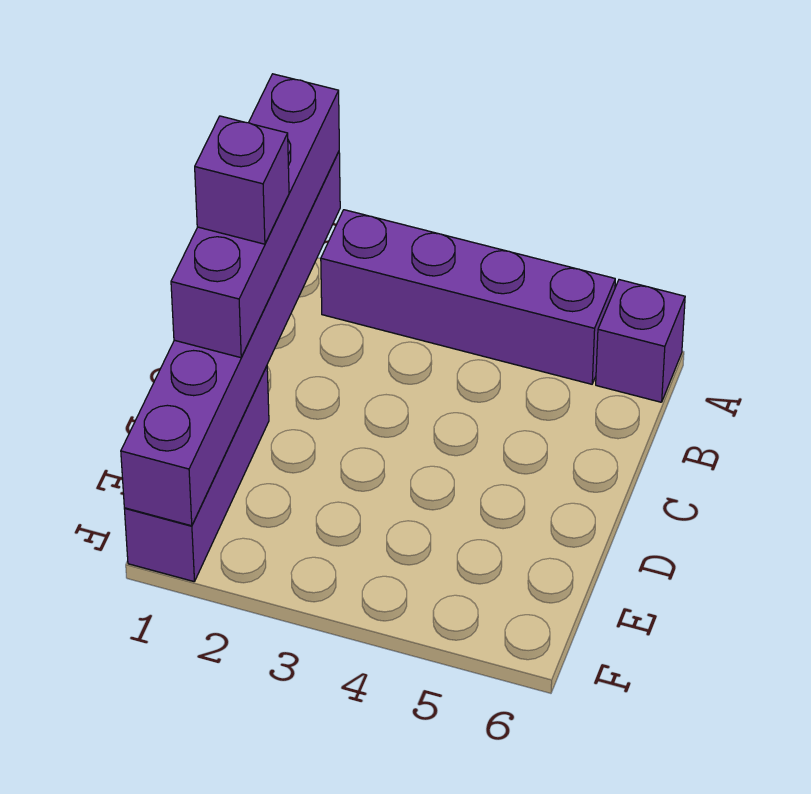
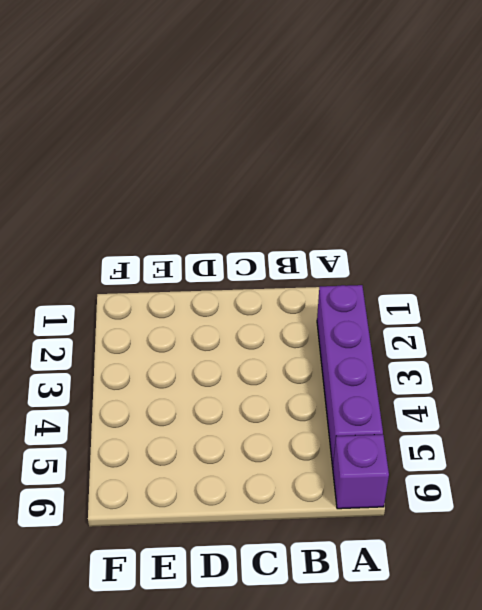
none -> purple 1x3 brick [124,366,269,582]
none -> purple 1x6 brick [121,152,340,526]

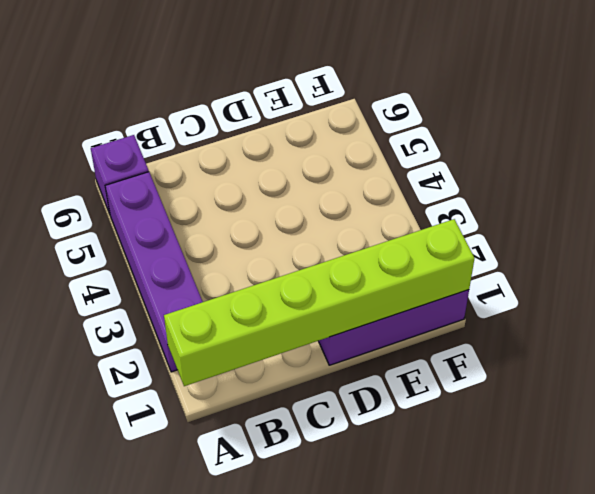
lime 1x6 brick [164,219,475,386] -> purple 1x6 brick [121,152,340,526]
none -> purple 1x4 brick [171,74,339,358]
none -> purple 1x1 brick [195,116,289,244]

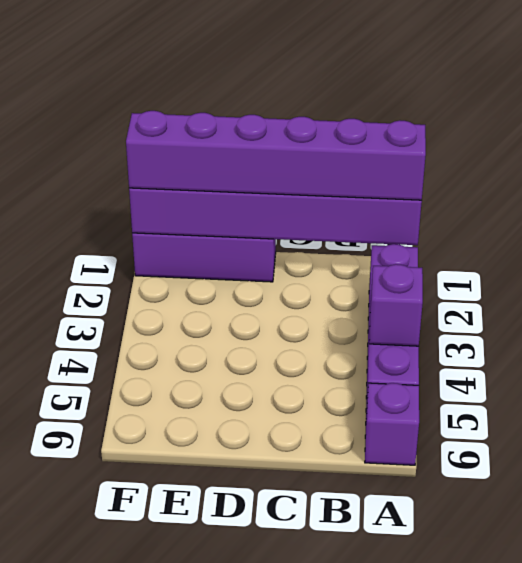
purple 1x6 brick [126,111,426,200] -> purple 1x4 brick [171,74,339,358]
purple 1x1 brick [369,264,423,346] -> purple 1x1 brick moved to [195,116,289,244]

